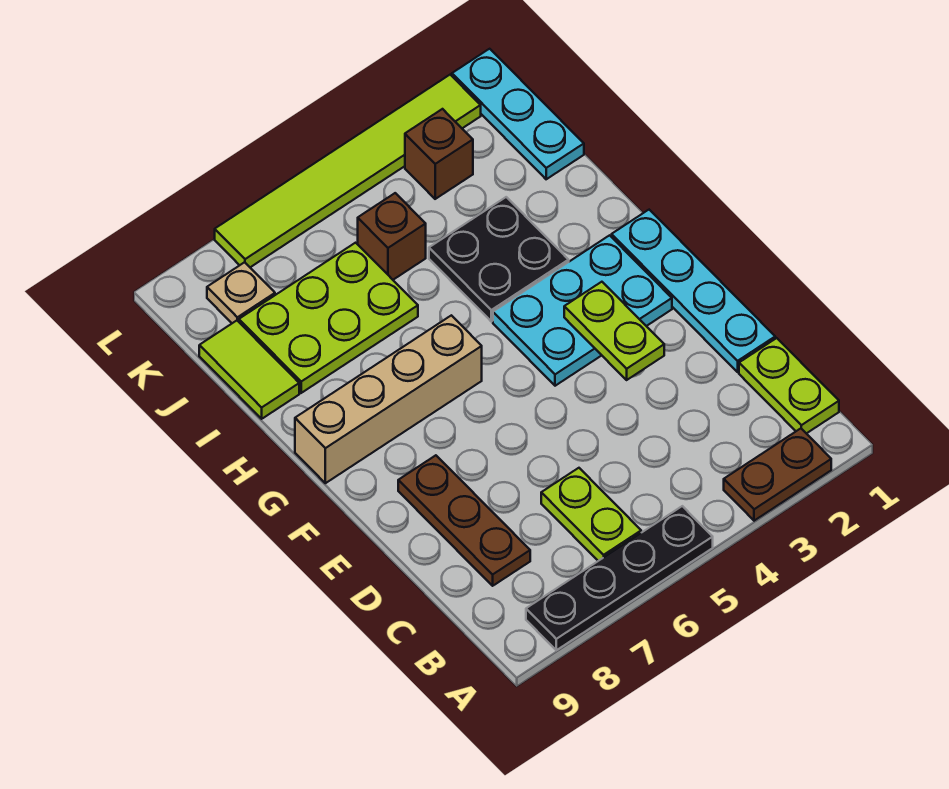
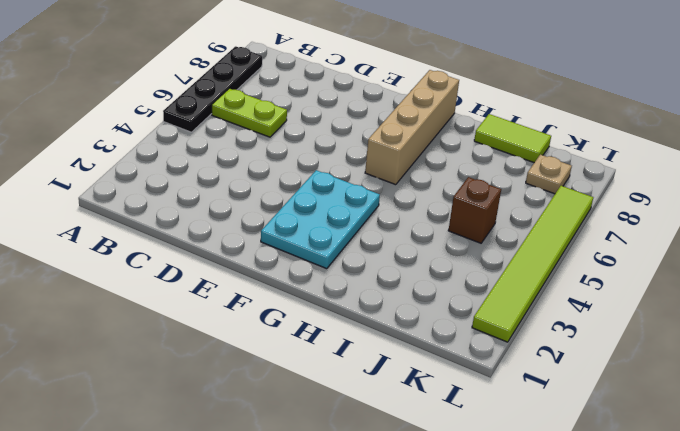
none -> brown 1x2 plate [724,429,831,521]
none -> lime 1x2 plate [739,338,839,434]
none -> brown 1x3 plate [398,455,530,586]

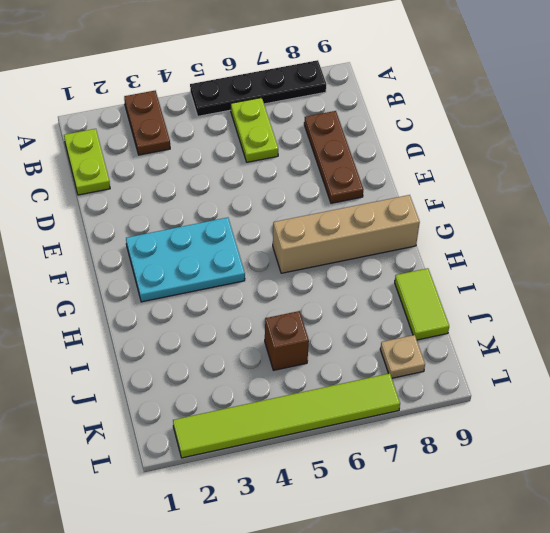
brown 1x2 plate [124,91,170,155] -> brown 1x2 plate turned to [724,429,831,521]
none -> cyan 1x4 plate [612,210,775,372]
none -> black 2x2 plate [429,197,569,321]
none -> lime 2x3 plate [239,243,418,393]

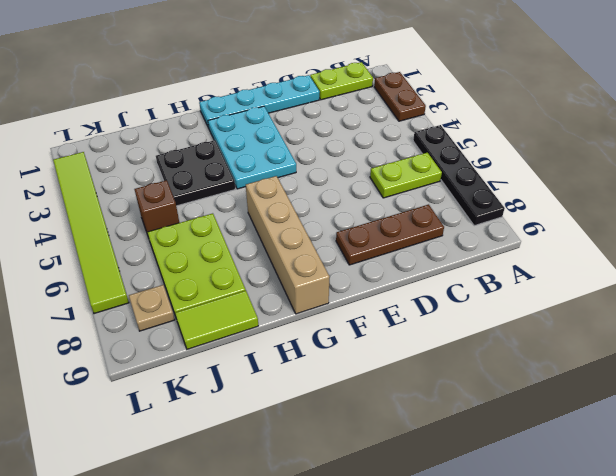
none -> cyan 1x3 plate [452,49,584,179]
none -> brown 1x1 brick [405,109,473,199]
none -> lime 1x2 plate [564,282,664,380]

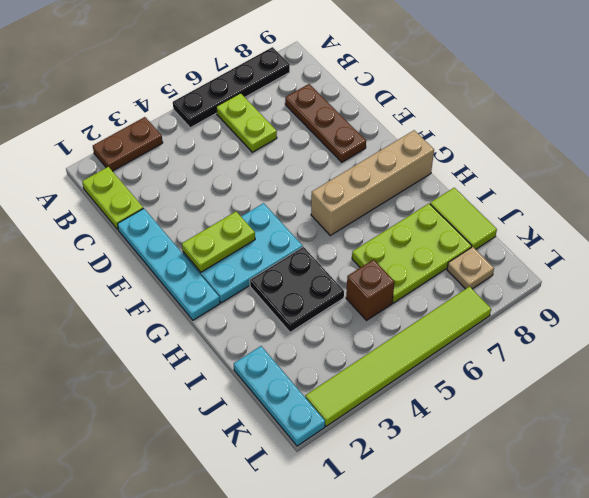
lime 1x2 plate [182,212,255,272] -> lime 1x2 plate turned to [564,282,664,380]
none -> brown 1x1 brick [405,109,473,199]

